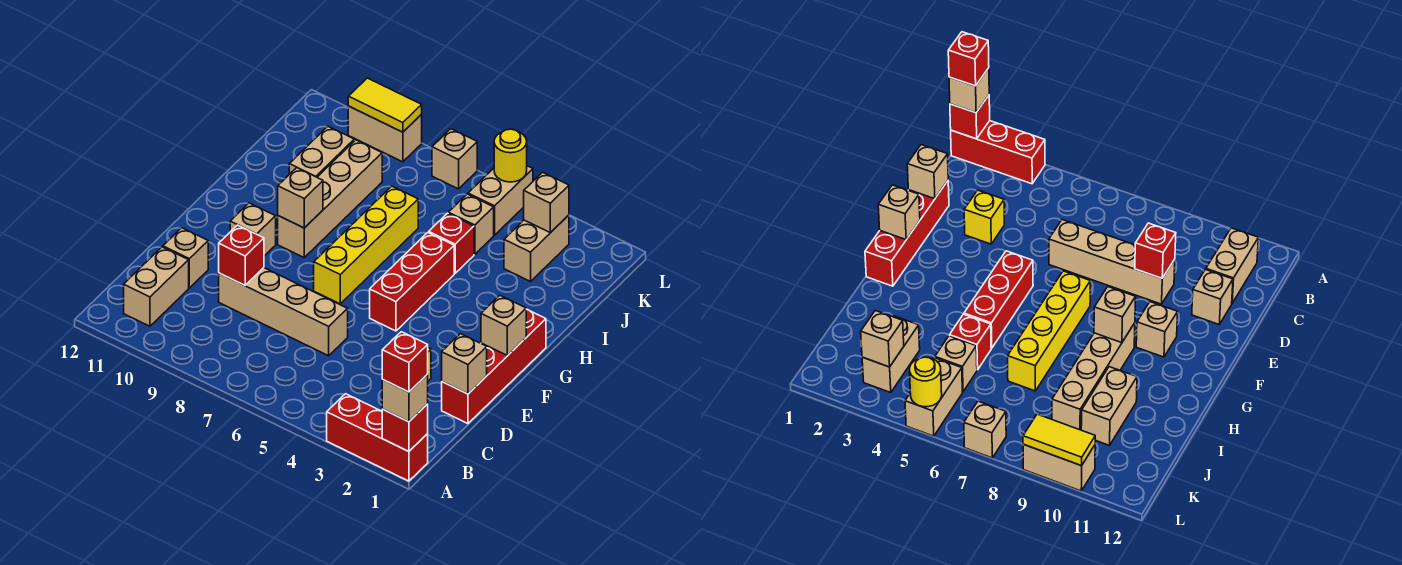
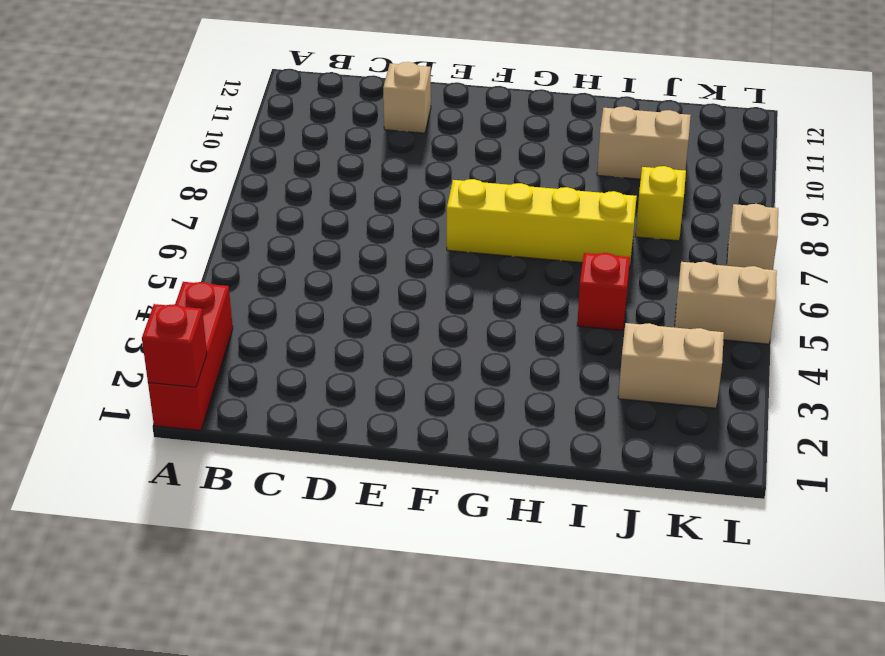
yellow 1x1 brick [635,166,686,241] -> yellow 1x1 brick moved to [964,190,1004,244]
none -> tan 1x2 brick [124,247,189,326]
none -> red 1x4 brick [442,309,546,424]
none -> tan 1x4 brick [219,268,348,356]

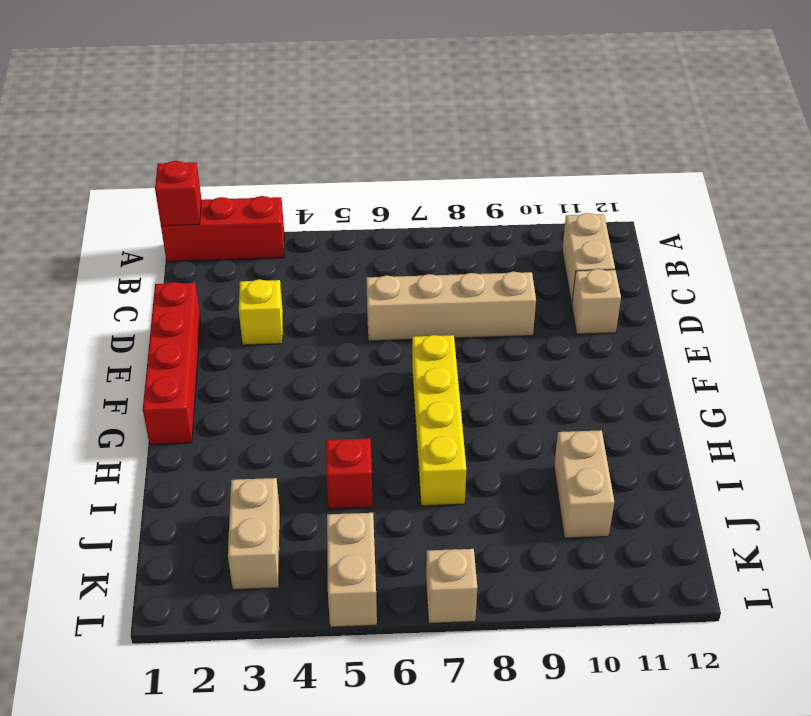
none -> red 1x3 brick [370,233,454,331]
none -> tan 1x1 brick [230,203,276,256]
none -> tan 1x4 brick [278,140,382,257]

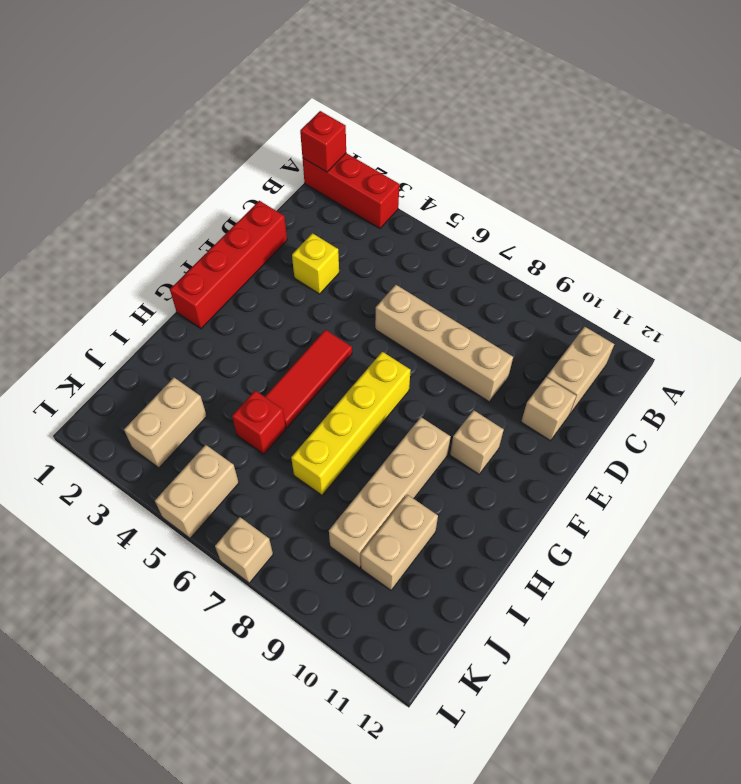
red 1x3 tile [265,330,352,428] -> red 1x3 brick [370,233,454,331]
none -> tan 1x1 brick [448,194,494,254]
none -> tan 1x2 brick [348,106,422,162]
none -> tan 1x1 brick [442,334,487,394]

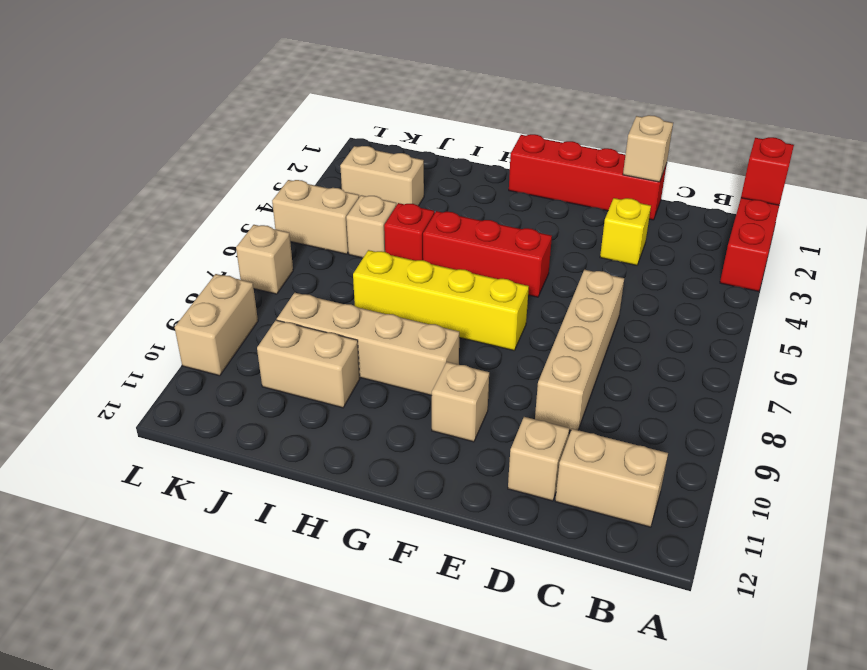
none -> red 1x1 brick [219,225,264,285]
none -> tan 1x1 brick [481,295,526,356]
none -> tan 1x1 brick [278,168,323,228]

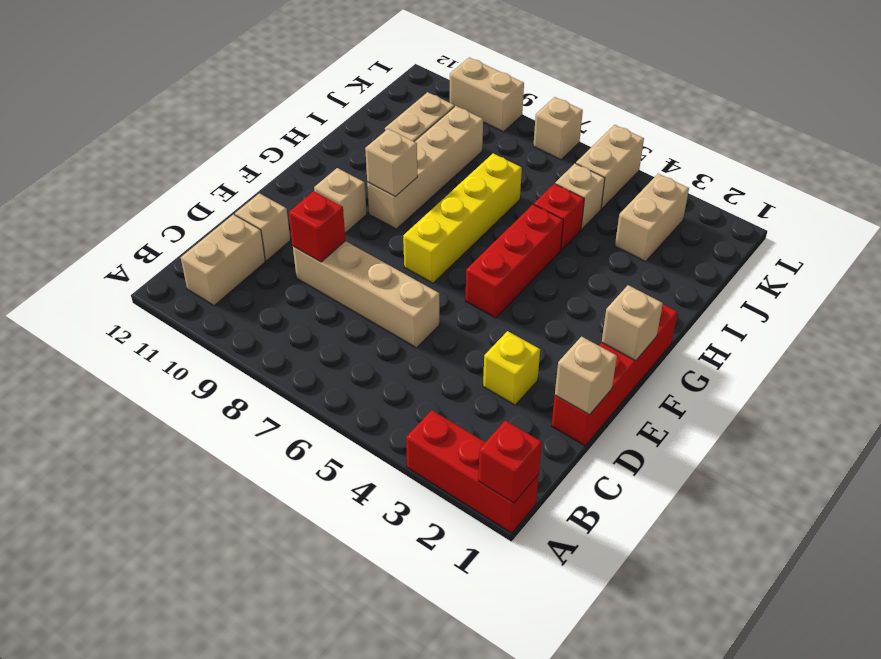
none -> tan 1x1 brick [524,172,569,233]
none -> yellow 1x1 round brick [494,129,527,182]
none -> yellow 1x2 tile [348,78,422,132]

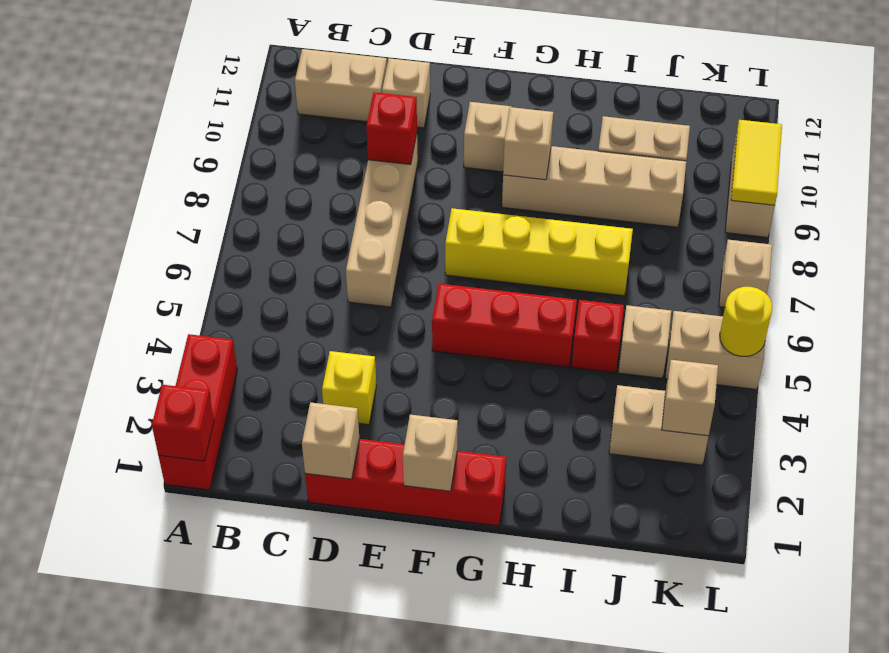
none -> tan 1x1 brick [382,374,428,422]
none -> red 1x1 brick [382,332,428,392]

